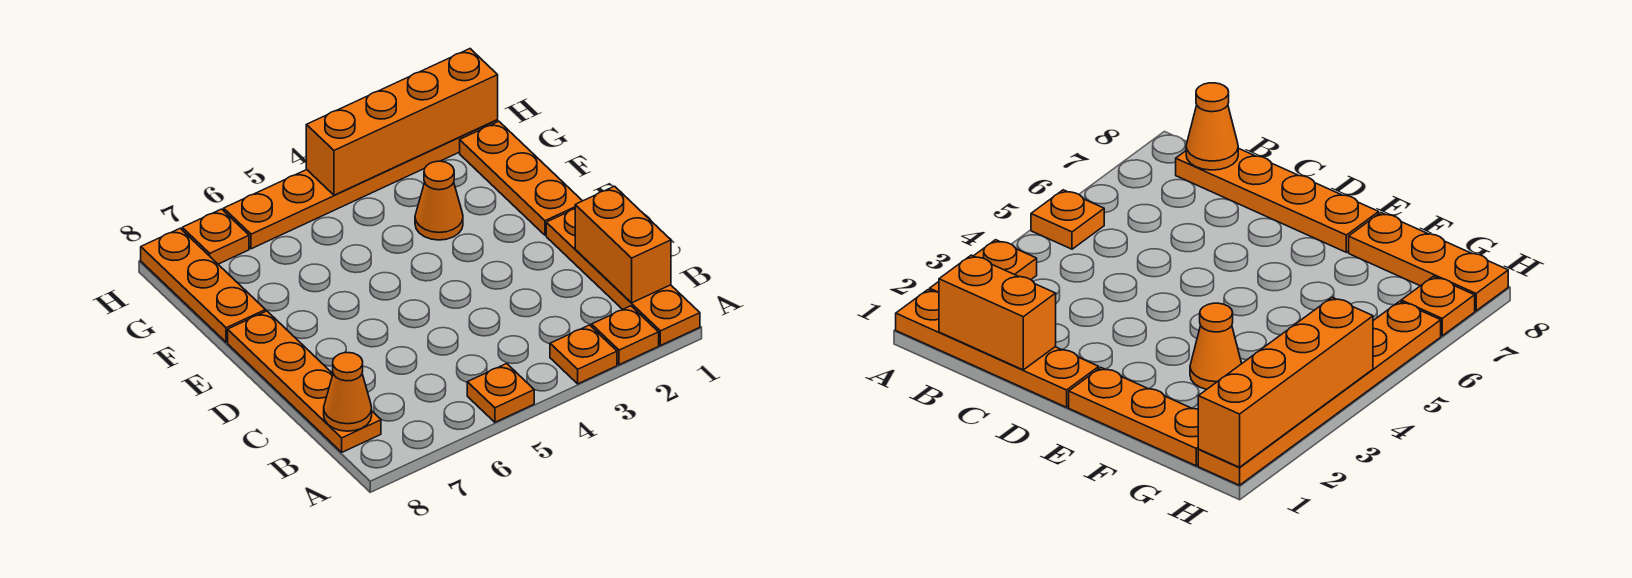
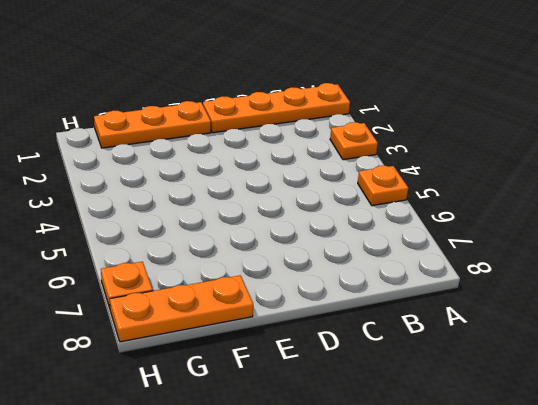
none -> orange 1x1 plate [592,306,659,365]
none -> orange 1x4 plate [228,311,381,452]
none -> orange 1x1 cone [415,161,463,240]

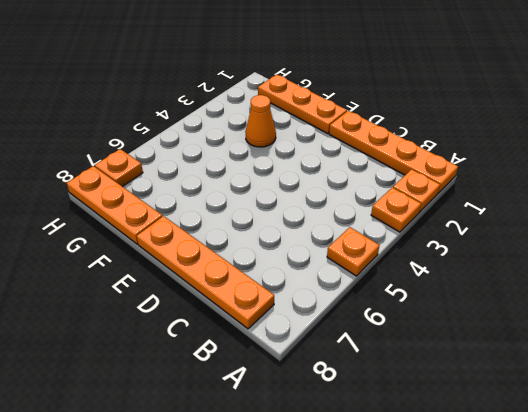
none -> orange 1x6 plate [224,120,498,249]
none -> orange 1x2 brick [575,186,671,303]
none -> orange 1x1 cone [324,353,372,431]

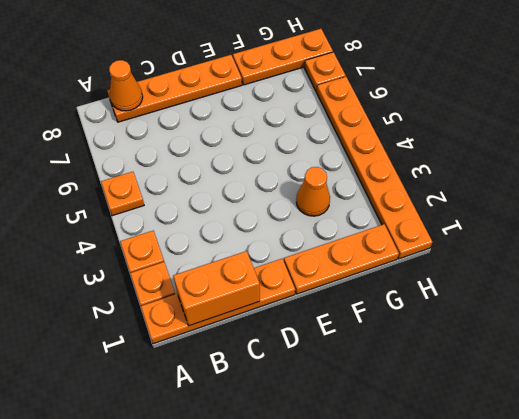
none -> orange 1x4 brick [306,49,498,195]

